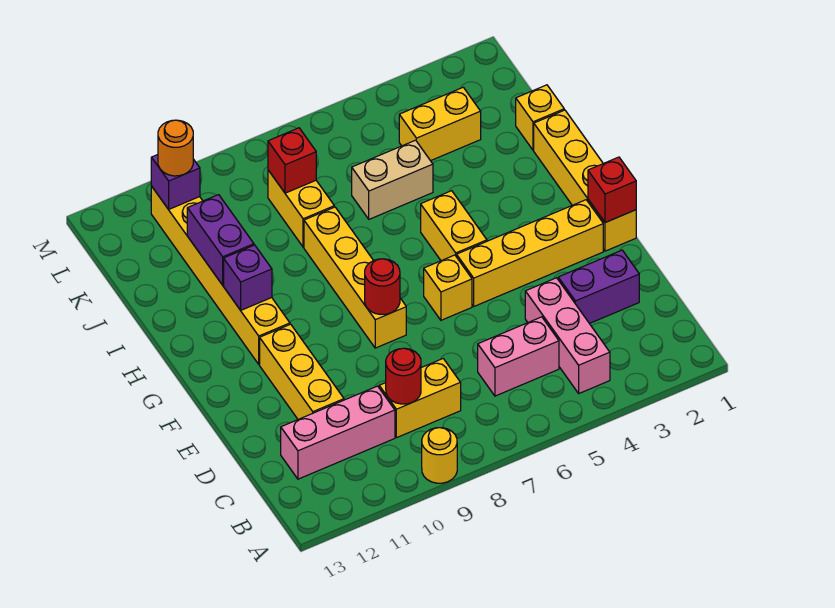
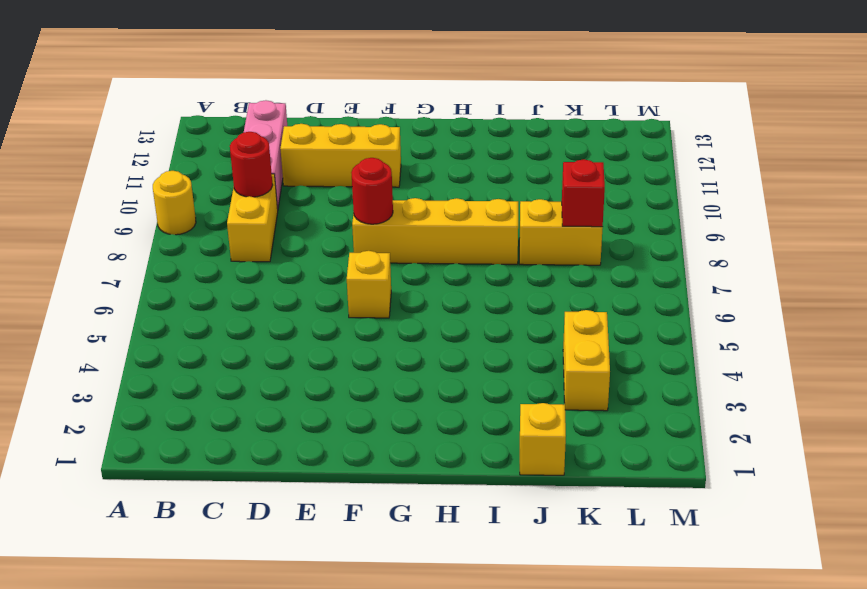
none -> pink 1x3 brick [525,278,610,393]
none -> pink 1x2 brick [478,317,559,396]
none -> purple 1x2 brick [558,250,639,324]

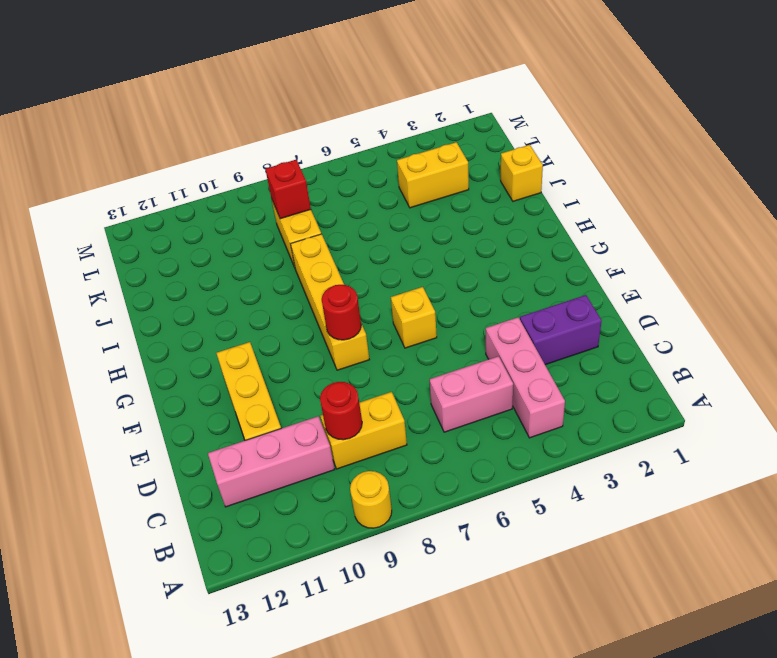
none -> yellow 1x4 brick [534,110,636,251]
none -> yellow 1x4 brick [457,200,603,306]
none -> yellow 1x2 brick [421,191,487,261]

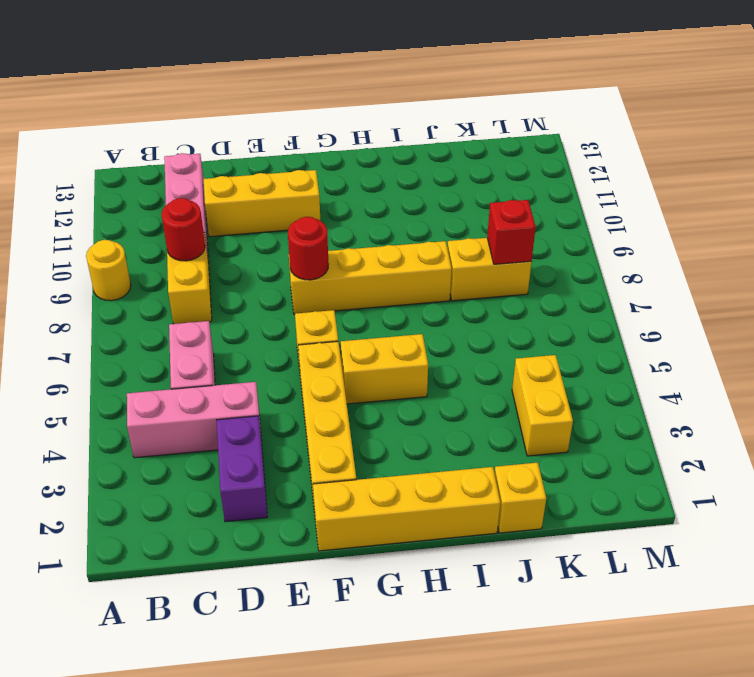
none -> yellow 1x6 brick [151,186,290,364]
none -> tan 1x2 brick [352,140,433,219]
none -> red 1x1 brick [588,157,636,223]

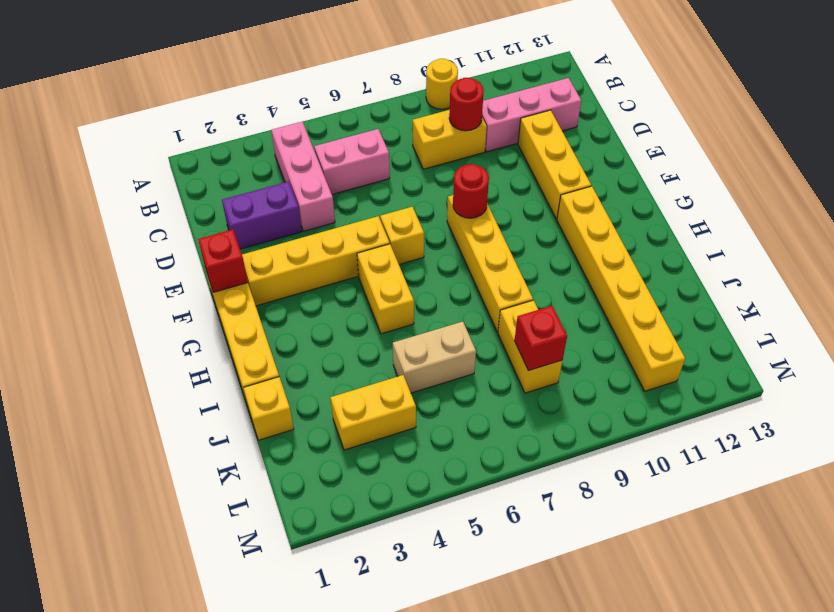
none -> purple 1x1 brick [224,245,272,310]
none -> purple 1x2 brick [187,195,254,285]
none -> purple 1x1 brick [151,155,200,209]

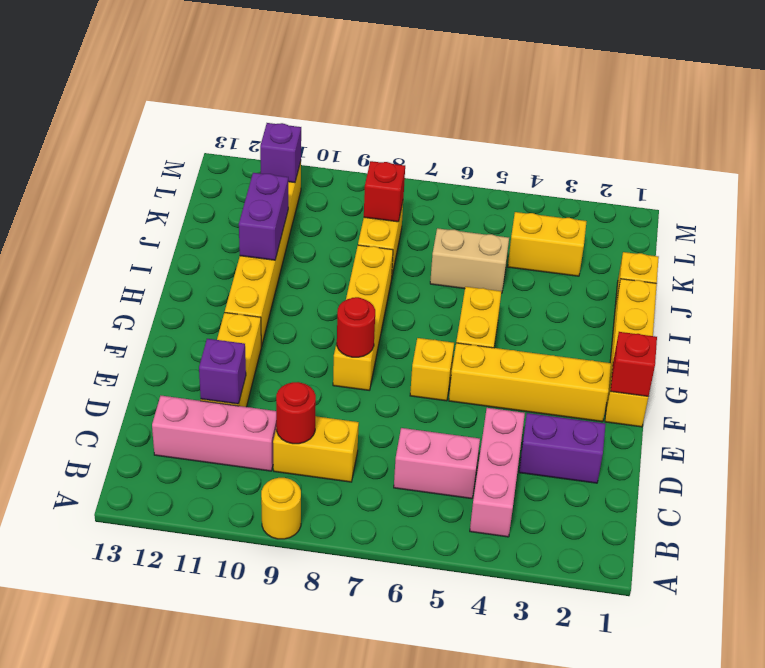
purple 1x1 brick [199,339,246,404] -> purple 1x1 brick moved to [224,245,272,310]
none -> orange 1x1 round brick [158,120,193,176]

